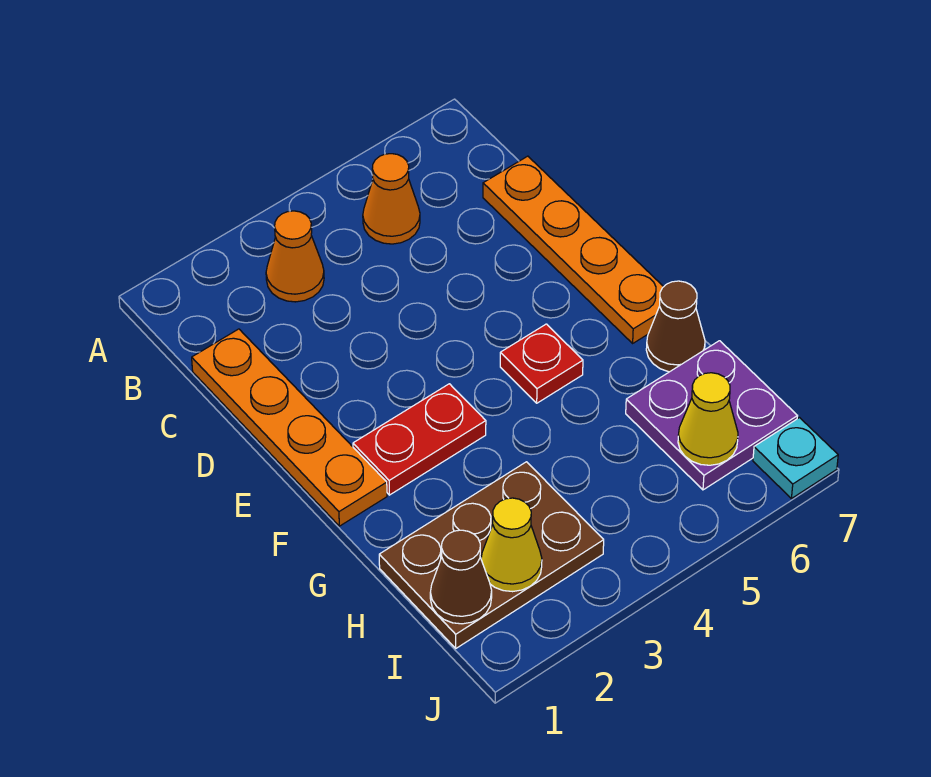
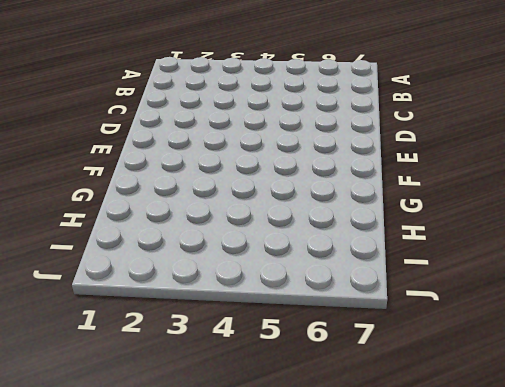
none -> orange 1x1 cone [266,211,324,302]
none -> orange 1x1 cone [363,154,420,244]
none -> orange 1x4 plate [192,329,387,526]

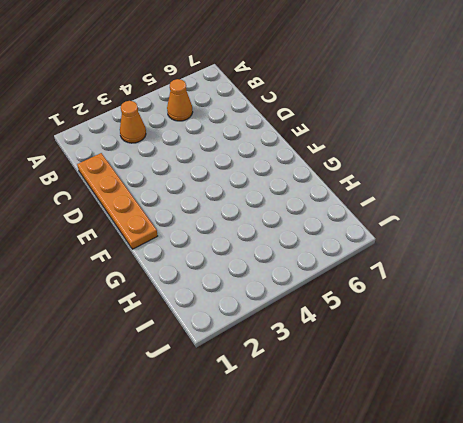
none -> orange 1x4 plate [483,156,663,343]
none -> red 1x2 plate [353,384,486,495]
none -> red 1x1 plate [500,324,583,403]

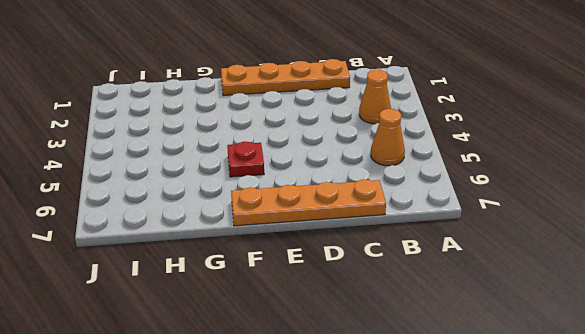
none -> red 1x2 plate [353,384,486,495]
none -> brown 1x1 cone [646,281,705,372]
none -> brown 2x3 plate [379,462,604,648]

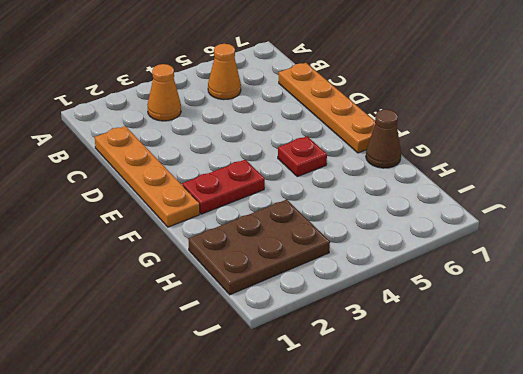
none -> purple 2x2 plate [626,341,797,490]
none -> cyan 1x1 plate [753,418,838,499]
none -> brown 1x1 cone [430,530,492,624]

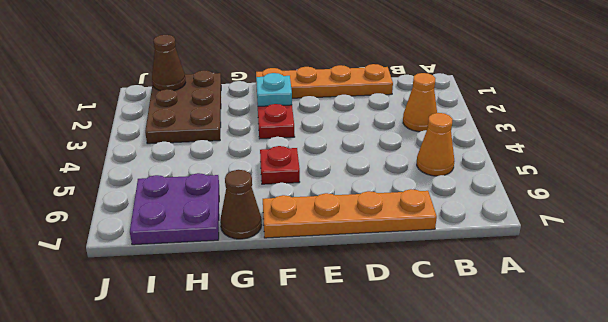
cyan 1x1 plate [256,73,292,106] -> cyan 1x1 plate moved to [753,418,838,499]
none -> yellow 1x1 cone [481,498,542,592]
none -> yellow 1x1 cone [678,373,738,465]

